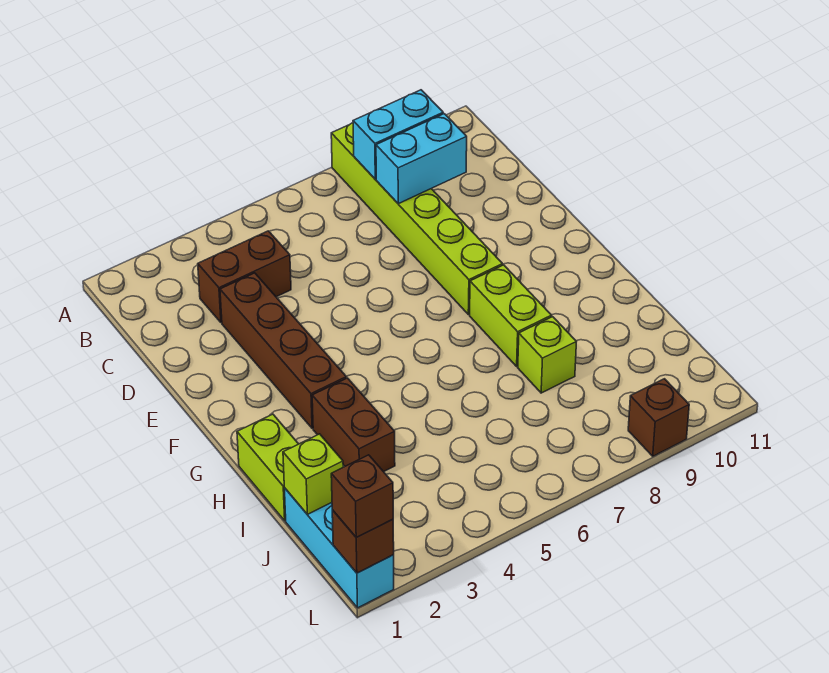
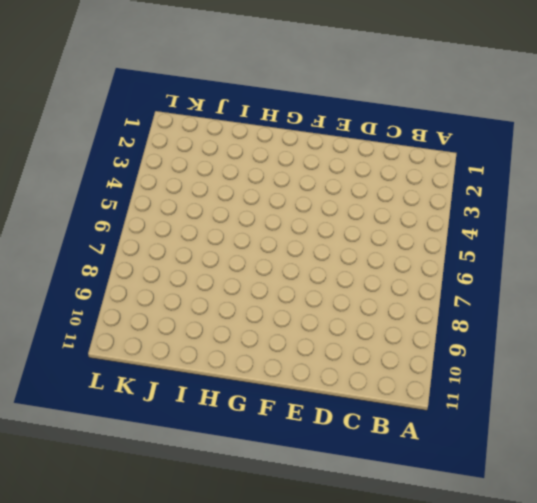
none -> lime 1x6 brick [331,123,503,315]
none -> brown 1x2 brick [198,231,291,323]
none -> brown 1x4 brick [220,273,346,428]

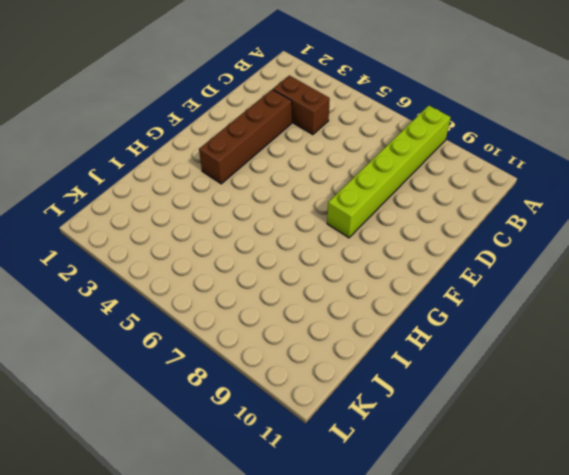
none -> lime 1x2 brick [470,265,552,366]
none -> lime 1x2 brick [237,414,298,521]
none -> brown 1x2 brick [312,378,395,472]

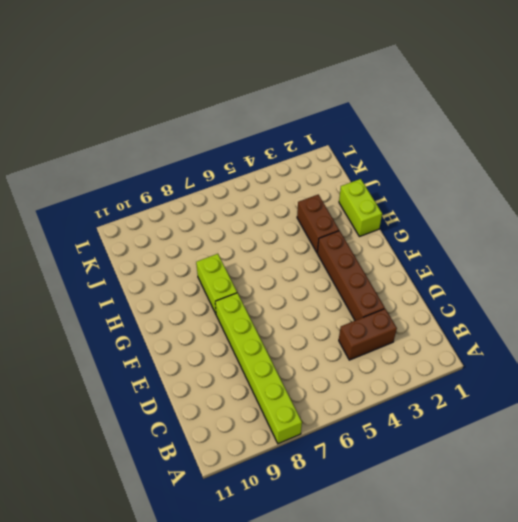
none -> lime 1x1 brick [518,317,576,393]
none -> cyan 1x3 brick [284,488,394,608]
none -> brown 1x1 brick [628,379,689,456]

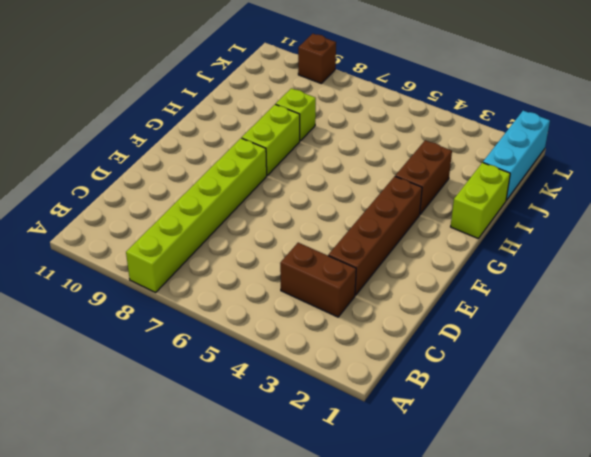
none -> cyan 1x2 brick [353,90,443,179]
none -> cyan 1x2 brick [376,114,467,204]
none -> lime 1x1 brick [283,434,343,514]

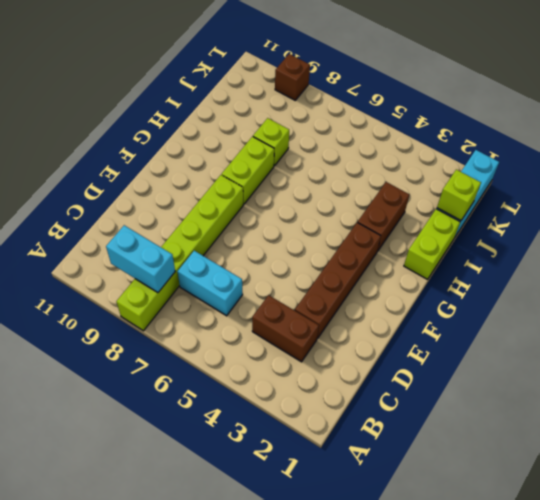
cyan 1x2 brick [177,251,243,316] -> cyan 1x2 brick moved to [376,114,467,204]
none -> brown 1x1 brick [332,510,394,573]
none -> brown 1x1 brick [331,455,393,537]

